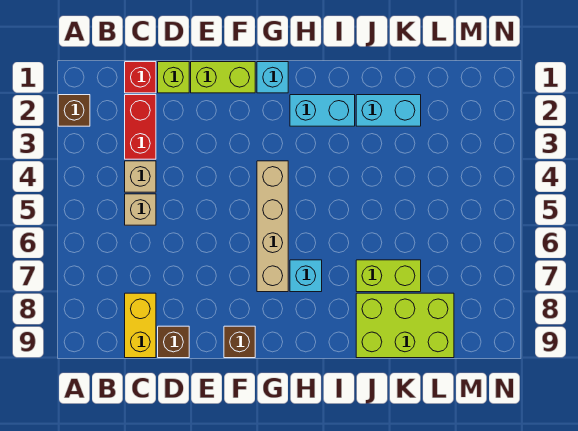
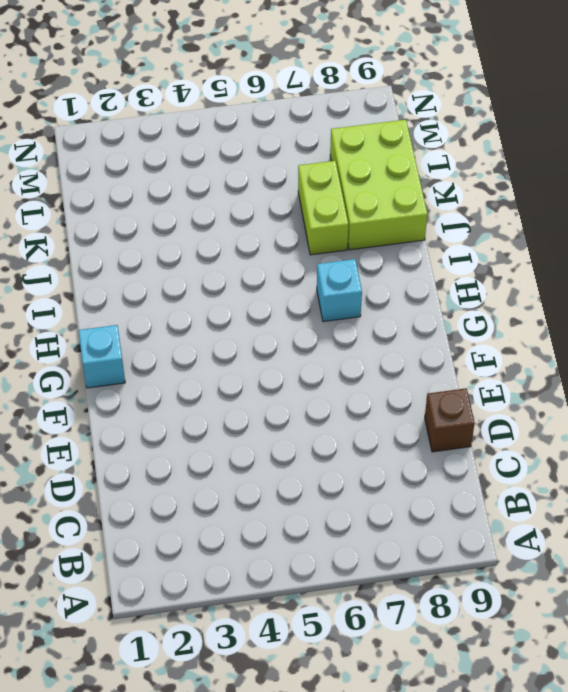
none -> brown 1x1 brick [58,95,90,126]
none -> red 1x1 brick [125,62,156,93]
none -> red 1x2 brick [125,95,156,159]

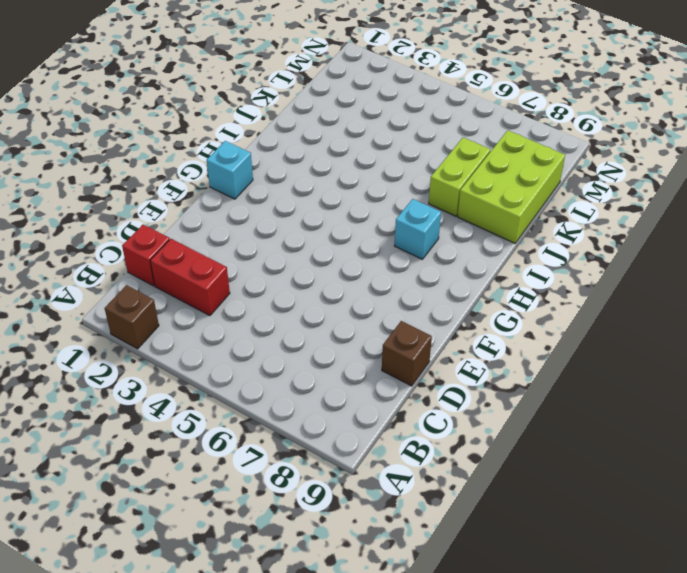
none -> tan 1x1 brick [125,161,156,192]
none -> tan 1x1 brick [125,194,156,225]
none -> yellow 1x2 brick [125,293,156,358]

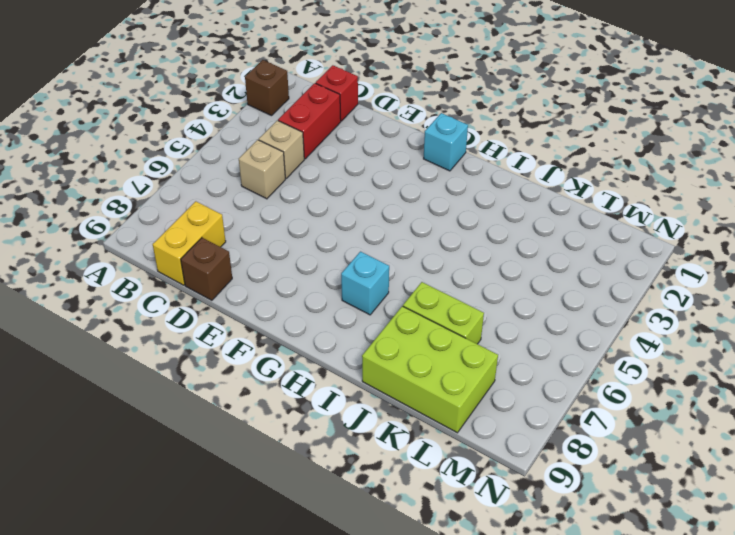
none -> lime 1x1 brick [158,62,189,93]
none -> lime 1x2 brick [191,62,255,93]
none -> brown 1x1 brick [224,326,255,358]

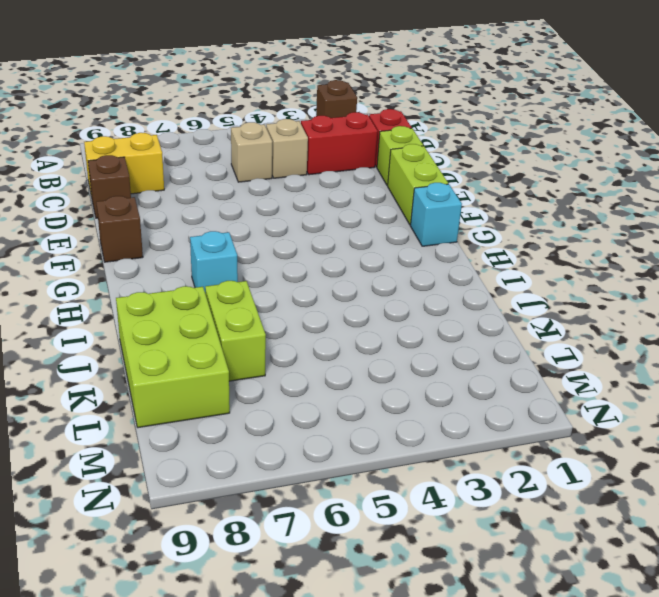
none -> tan 1x4 brick [257,161,288,292]
none -> cyan 1x2 brick [290,95,355,126]
none -> cyan 1x2 brick [356,95,421,126]

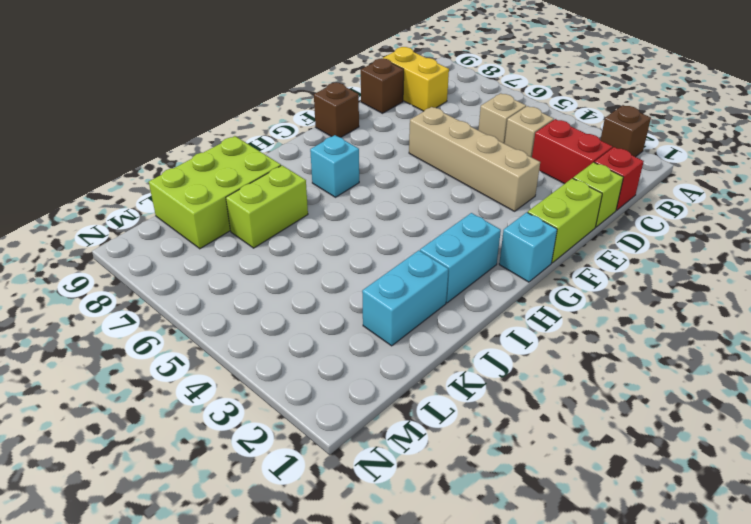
tan 1x4 brick [409,107,540,211] -> tan 1x4 brick moved to [257,161,288,292]

